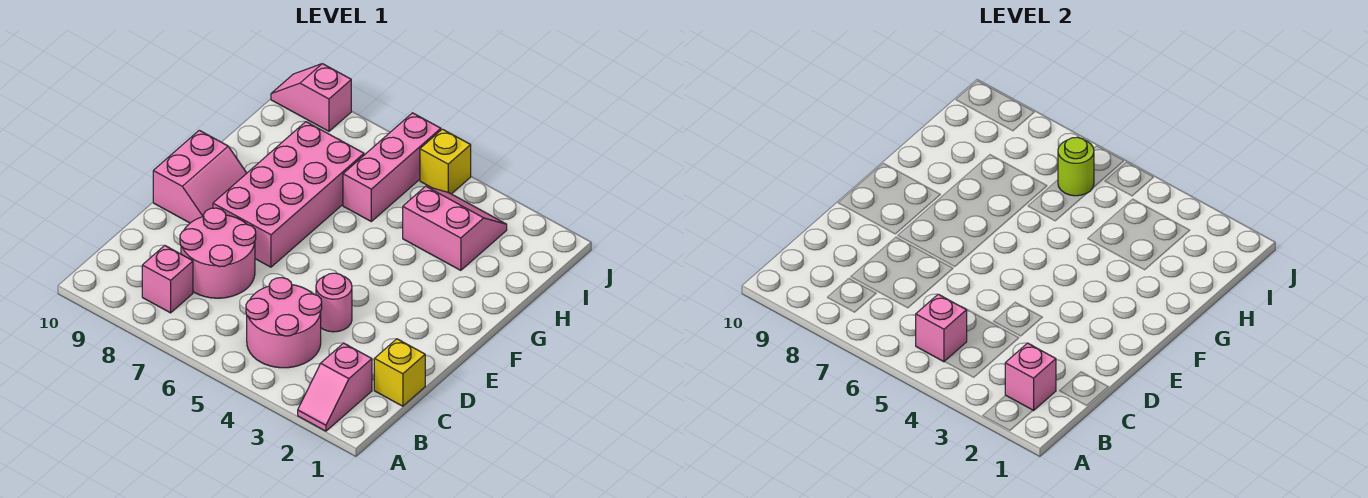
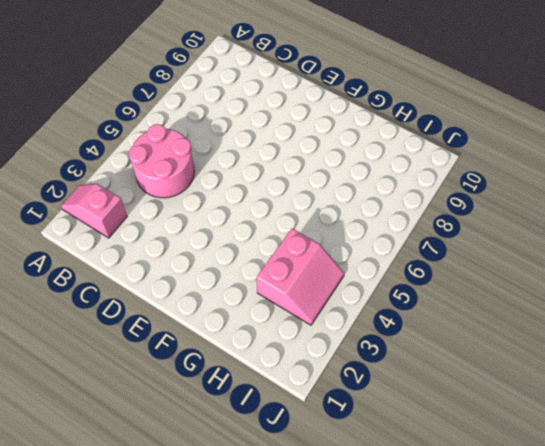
none -> pink 1x1 brick [142,246,193,313]
none -> yellow 1x1 brick [374,339,425,406]
none -> pink 2x2 round brick [180,208,256,298]

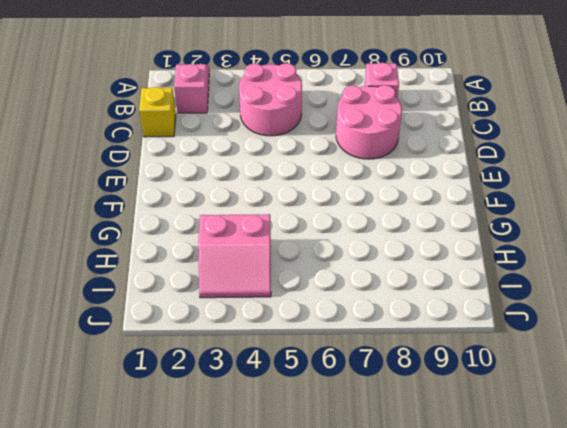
none -> pink 1x1 round brick [316,273,352,332]
none -> pink 2x4 brick [213,122,364,267]
none -> pink 2x2 slope [153,130,247,223]

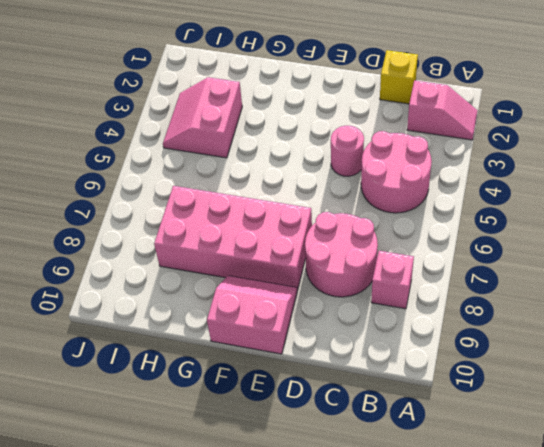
none -> pink 1x3 brick [343,113,441,221]
none -> yellow 1x1 brick [420,129,471,194]
none -> pink 1x2 slope [271,64,351,131]

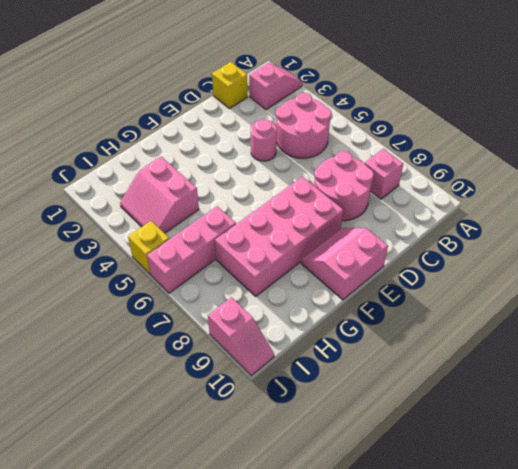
none -> pink 1x1 brick [1005,343,1056,411]
none -> pink 1x1 brick [916,294,967,362]
none -> lime 1x1 round brick [1058,137,1094,196]

